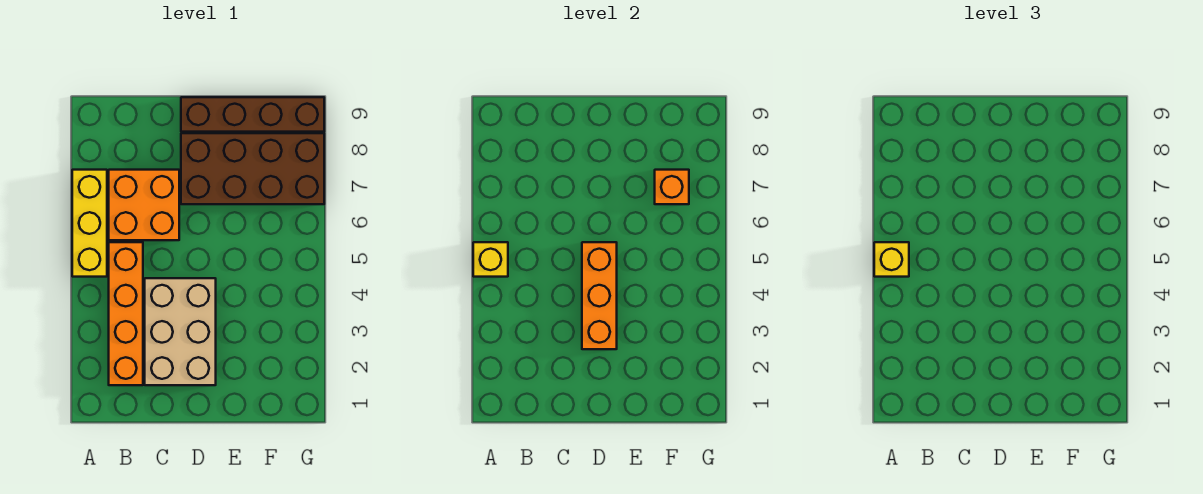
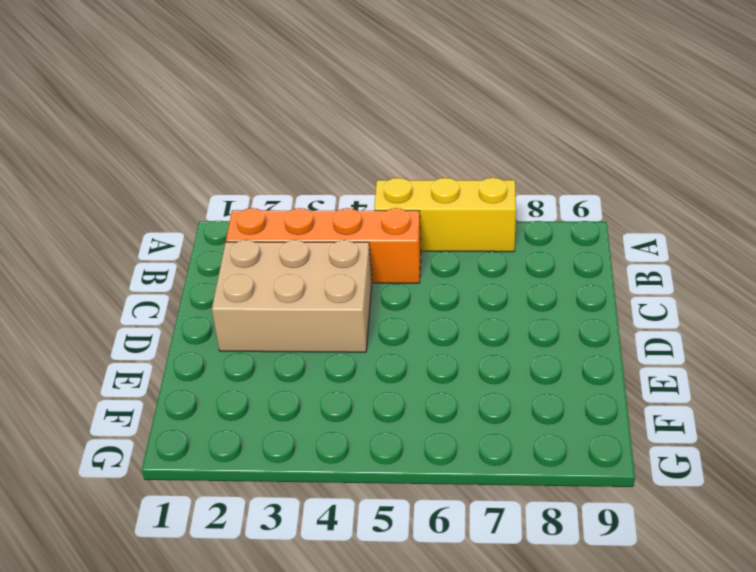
none -> orange 2x2 brick [109,170,179,240]
none -> brown 2x4 brick [181,133,324,204]

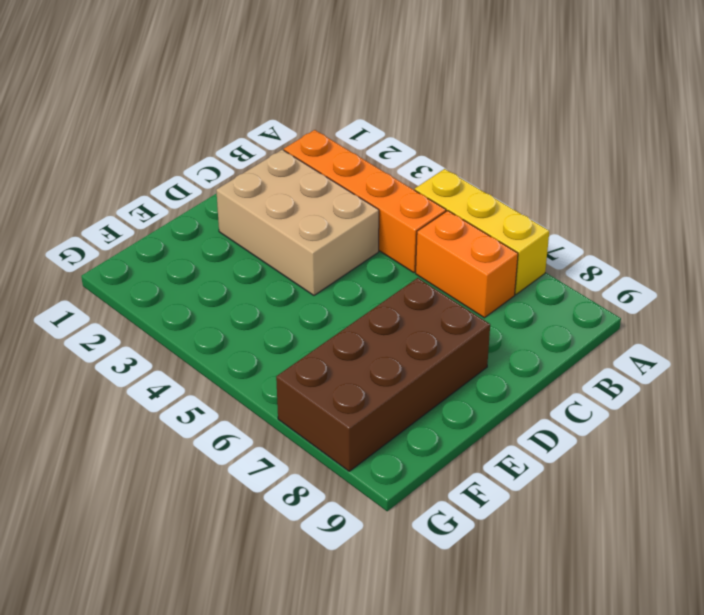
orange 1x2 brick [416,211,518,318] -> orange 2x2 brick [109,170,179,240]
none -> brown 1x4 brick [181,97,324,132]
none -> yellow 1x1 brick [473,242,508,277]

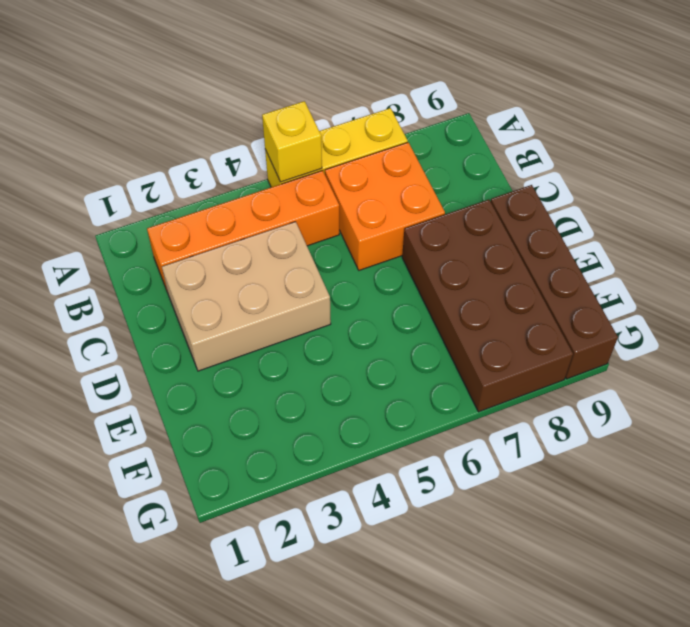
none -> orange 1x3 brick [582,242,617,349]
none -> orange 1x1 brick [655,170,689,204]

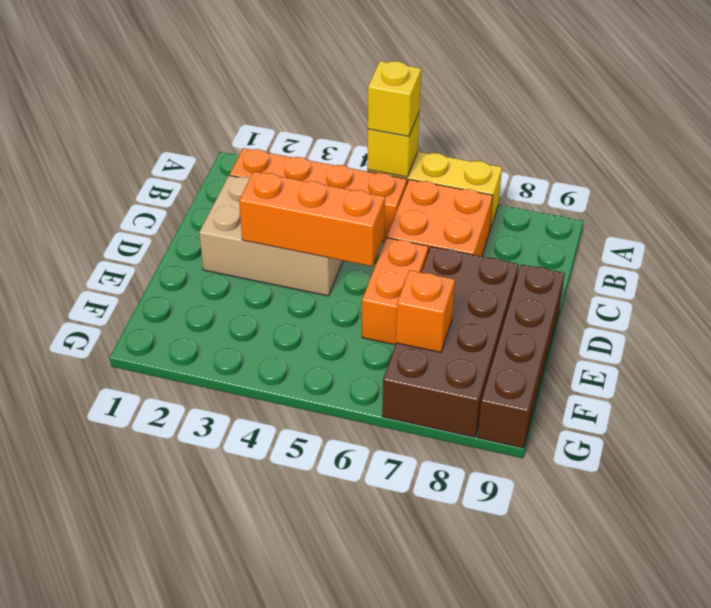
orange 1x2 brick [362,238,428,345] -> none

